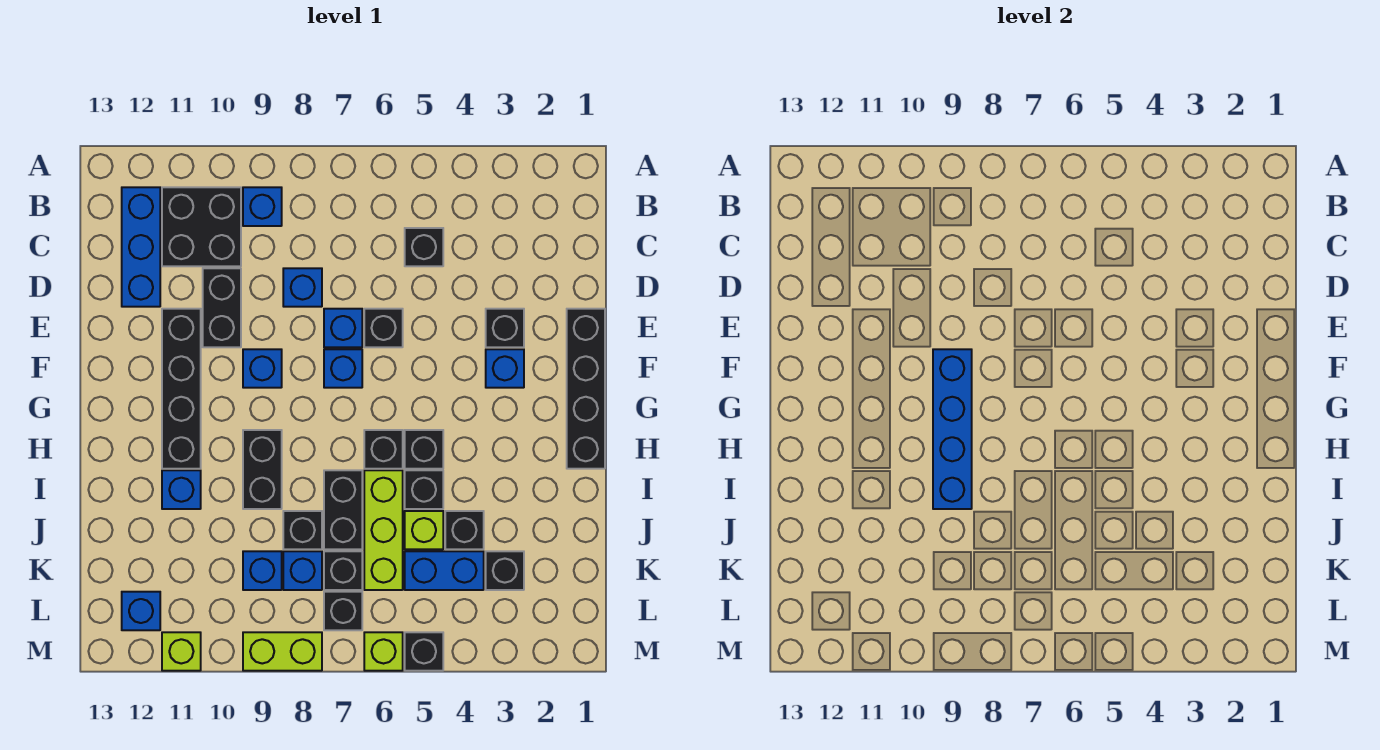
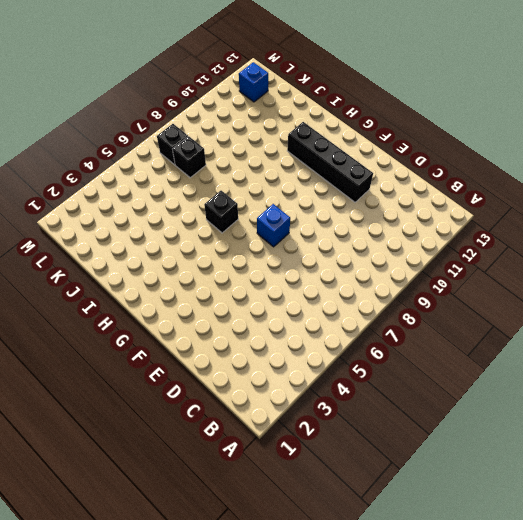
none -> blue 1x1 brick [243,187,282,226]
none -> black 2x2 brick [162,187,241,266]
none -> blue 1x3 brick [122,187,160,307]
none -> black 1x1 brick [405,228,443,266]

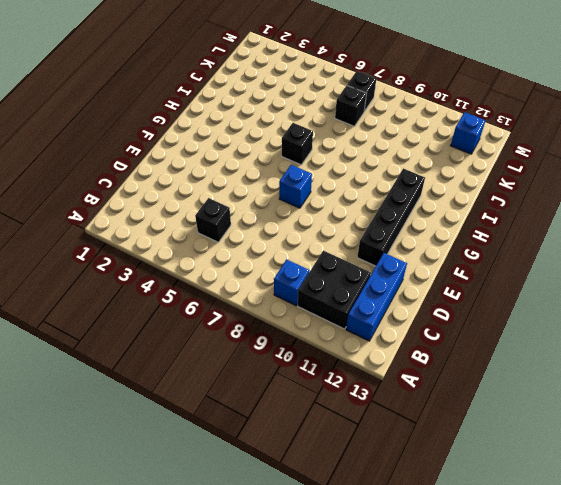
none -> blue 1x1 brick [283,268,322,307]
none -> black 1x2 brick [203,268,241,347]
none -> black 1x4 brick [567,309,605,469]
none -> black 1x1 brick [486,309,524,347]

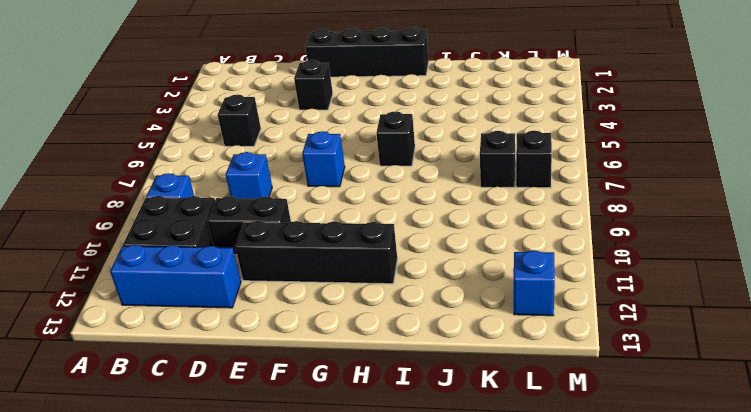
none -> black 1x1 brick [364,309,403,347]
none -> blue 1x1 brick [324,309,362,347]
none -> blue 1x1 brick [486,349,524,388]
none -> blue 1x1 brick [243,349,282,388]

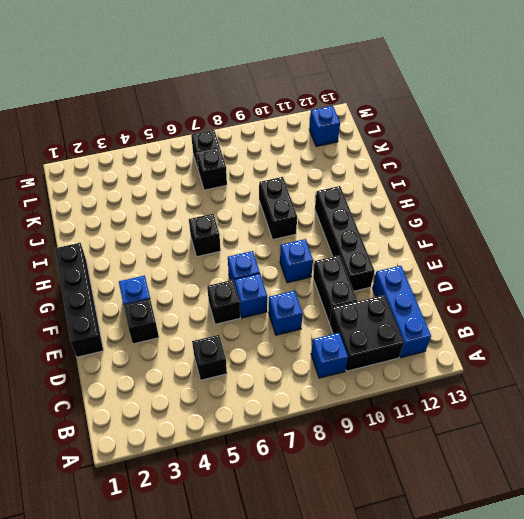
none -> black 1x1 brick [405,430,443,469]
none -> black 1x1 brick [405,470,443,509]
none -> lime 1x3 brick [364,470,403,590]
none -> black 1x2 brick [324,470,362,549]

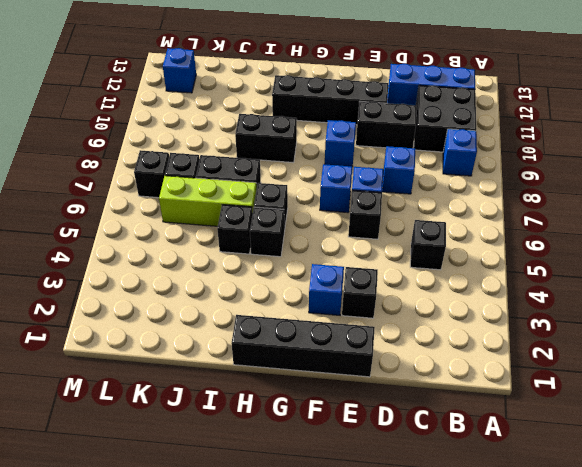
none -> blue 1x1 brick [162,470,201,509]
none -> black 1x1 brick [445,511,484,549]
none -> lime 1x1 brick [405,511,443,549]
none -> black 1x1 brick [283,511,322,549]

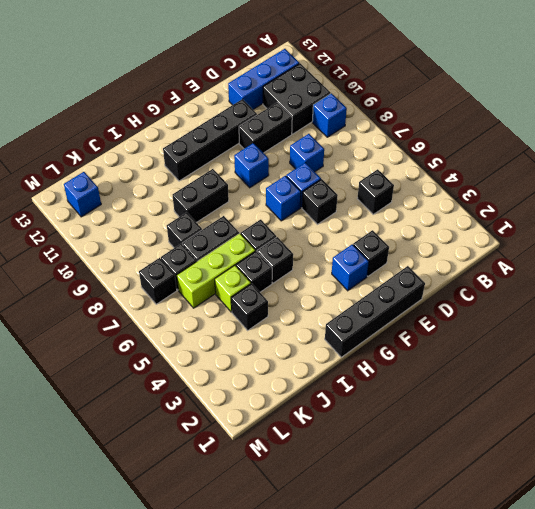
none -> blue 1x1 brick [162,470,201,509]
none -> black 1x1 brick [486,551,524,590]
none -> blue 1x2 brick [405,551,484,590]
none -> blue 1x1 brick [283,551,322,590]

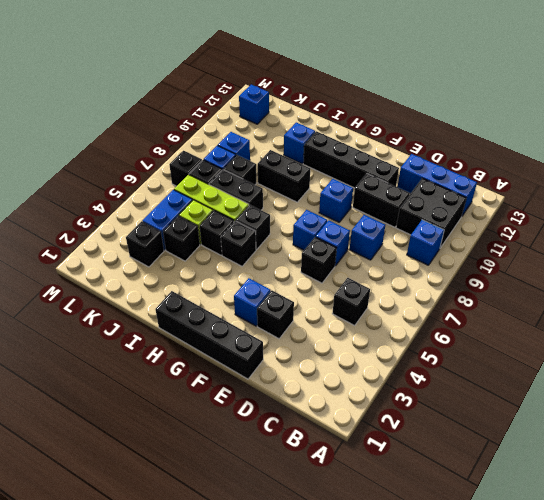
none -> black 1x1 brick [405,632,443,671]
none -> lime 1x1 brick [364,632,403,671]
none -> lime 1x2 brick [243,632,322,671]
none -> lime 1x1 brick [162,632,201,671]

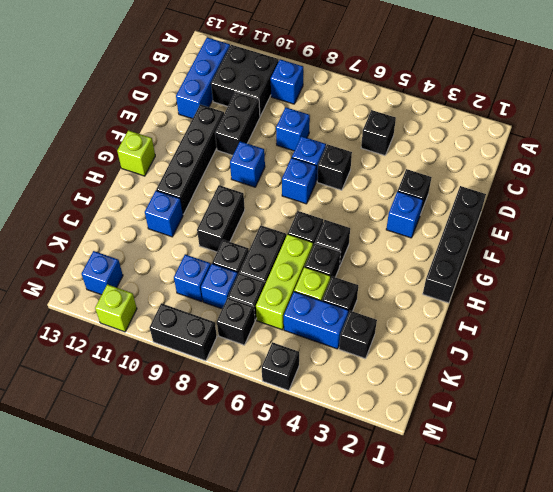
lime 1x1 brick [117,130,155,176] -> lime 1x1 brick moved to [364,632,403,671]
black 1x2 brick [150,303,217,361] -> lime 1x2 brick [243,632,322,671]
none -> blue 1x4 brick [933,349,972,509]

